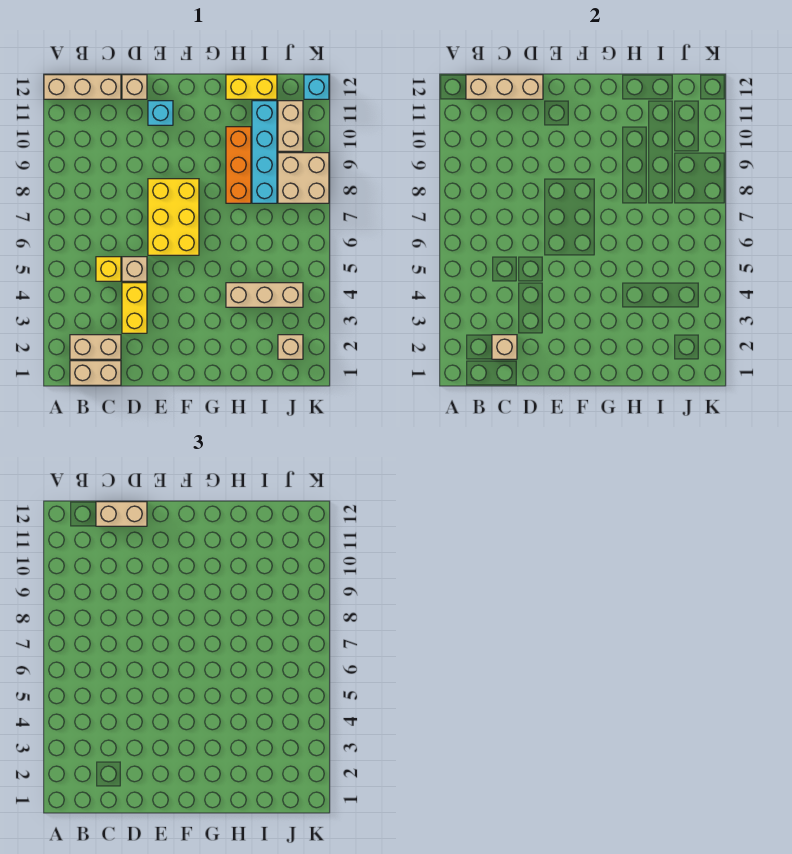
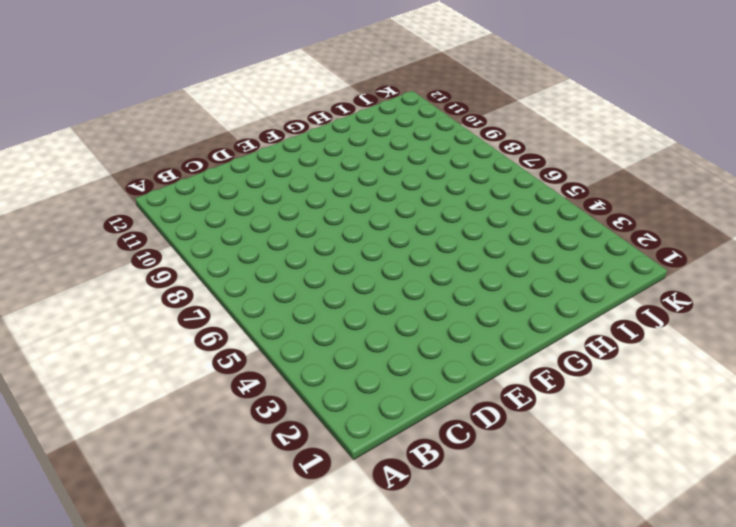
none -> tan 1x3 brick [44,75,121,99]
none -> tan 1x2 brick [70,361,121,385]
none -> tan 1x2 brick [70,335,121,359]

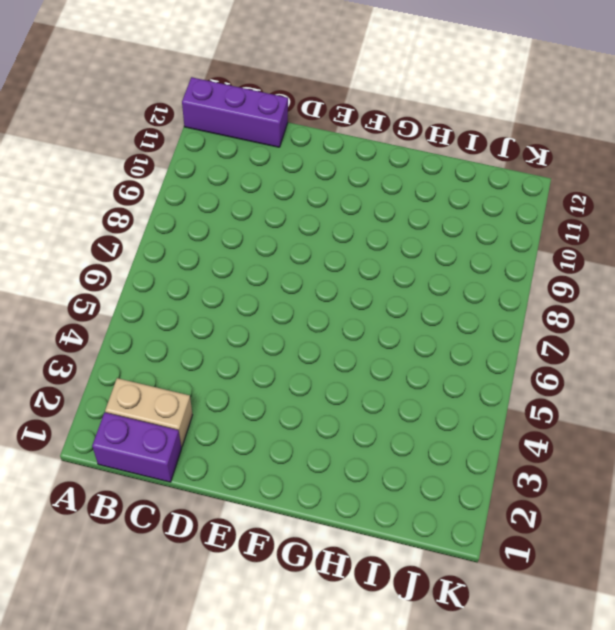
purple 1x3 brick [182,77,288,147] -> tan 1x3 brick [44,75,121,99]
purple 1x2 brick [92,412,181,482] -> tan 1x2 brick [70,361,121,385]
none -> yellow 1x1 brick [96,257,121,281]
none -> yellow 1x2 brick [122,283,147,333]
none -> tan 1x1 brick [122,257,147,281]

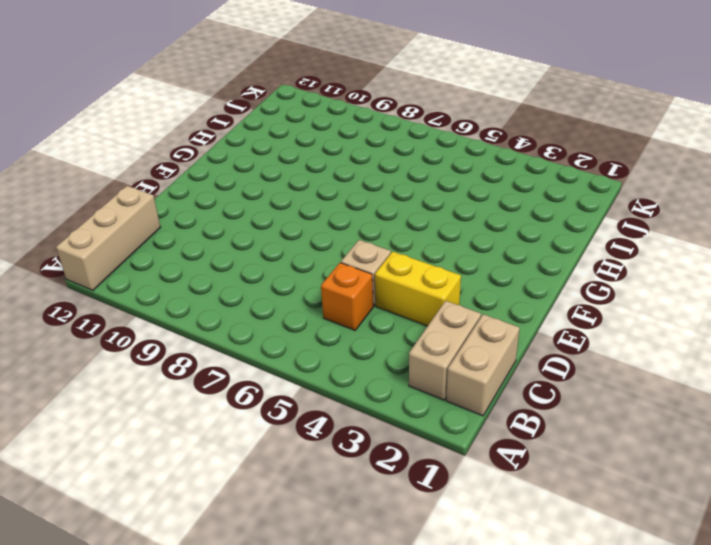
orange 1x1 brick [321,263,373,330] -> yellow 1x1 brick [96,257,121,281]
none -> tan 1x1 brick [122,75,147,99]
none -> yellow 2x3 brick [148,179,199,255]
none -> cyan 1x1 brick [148,101,173,125]

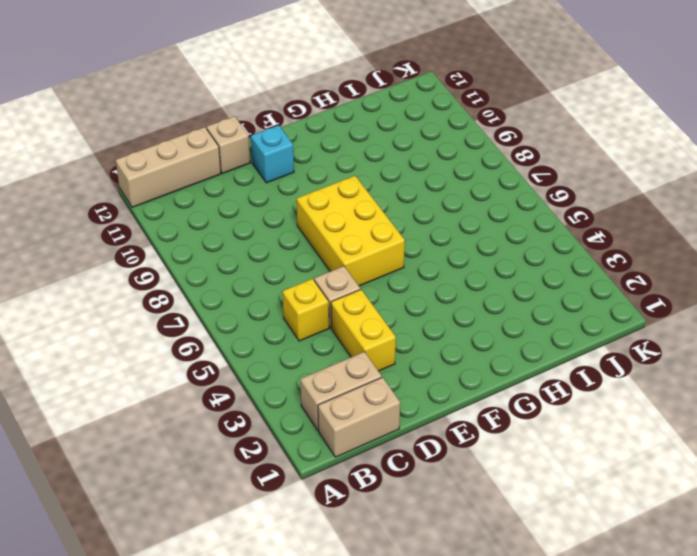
none -> tan 1x3 brick [226,283,303,307]
none -> orange 1x3 brick [226,127,251,203]
none -> yellow 1x2 brick [226,75,277,99]

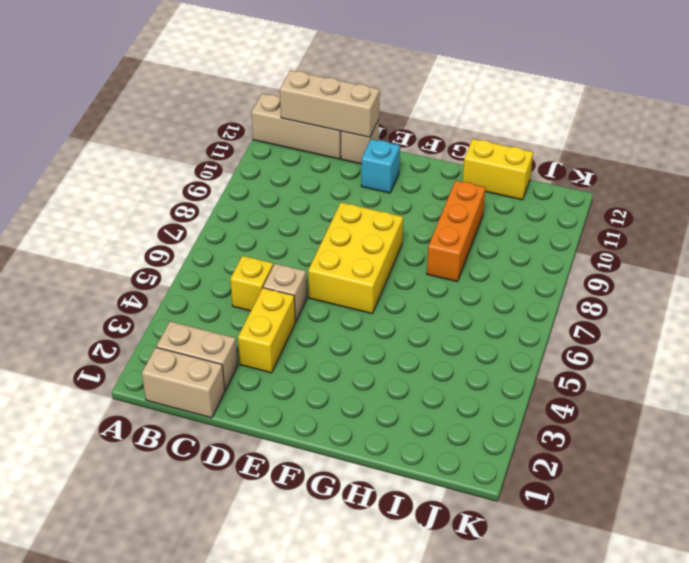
none -> tan 1x3 brick [226,283,303,307]
none -> cyan 1x4 brick [252,101,277,203]
none -> tan 1x1 brick [278,335,303,359]

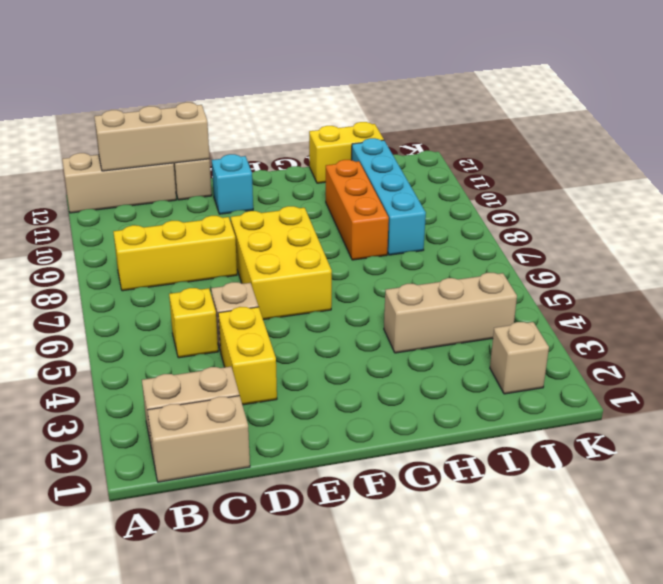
yellow 1x3 brick [113,216,237,291] -> none
none -> tan 2x2 brick [278,153,329,203]
none -> tan 1x2 brick [278,101,303,151]
none -> cyan 1x1 brick [304,75,329,99]

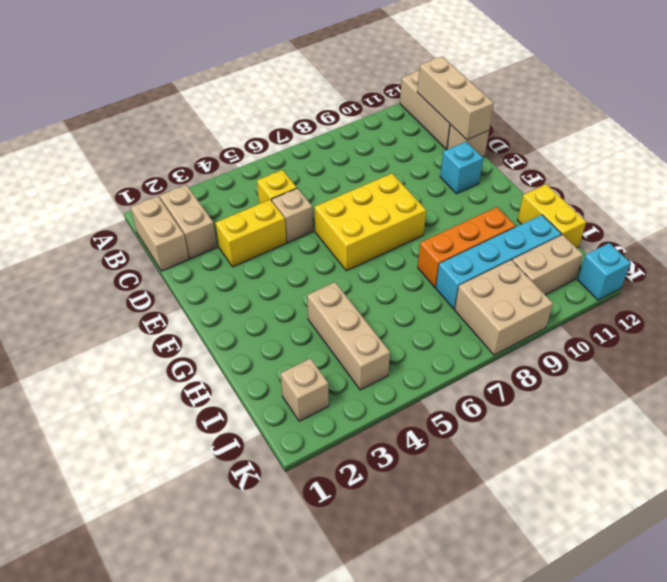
none -> tan 1x1 brick [492,335,517,359]
none -> tan 1x2 brick [96,502,147,526]

